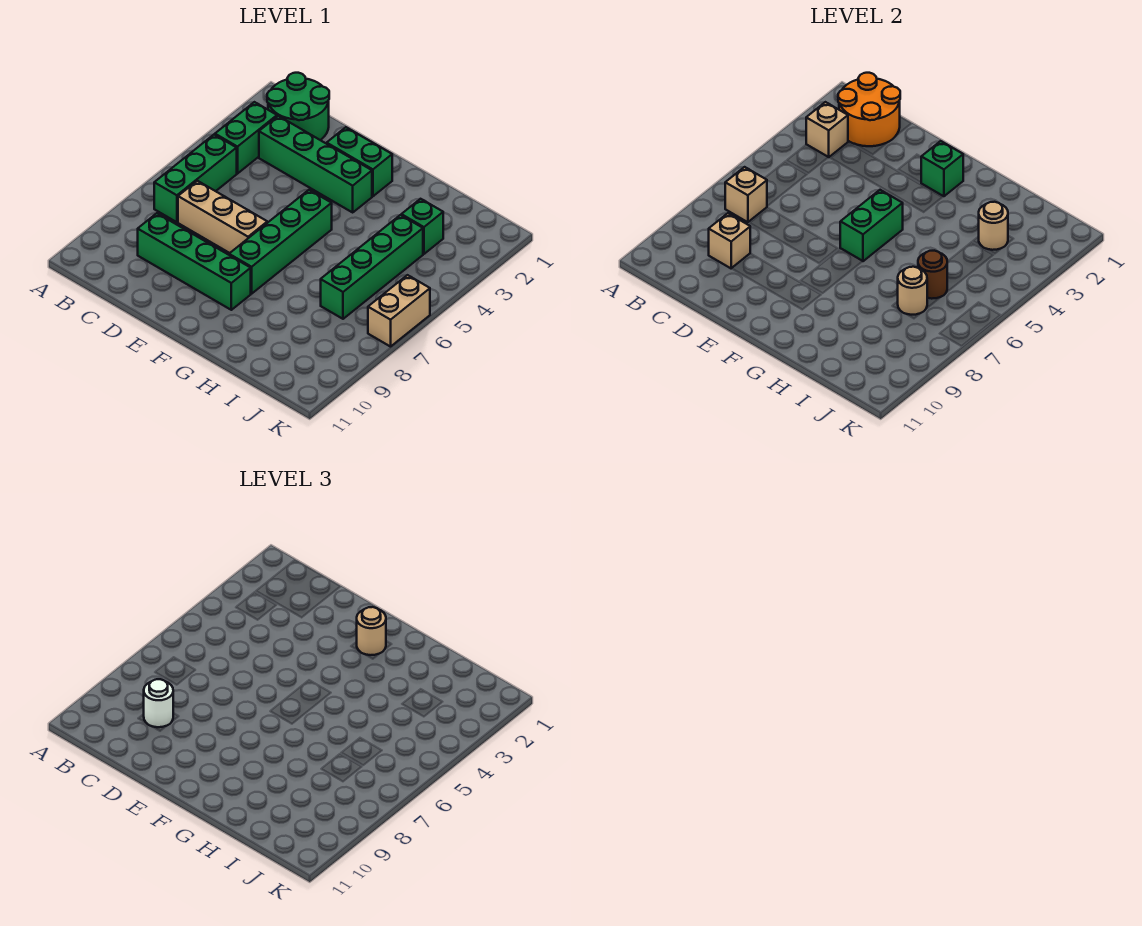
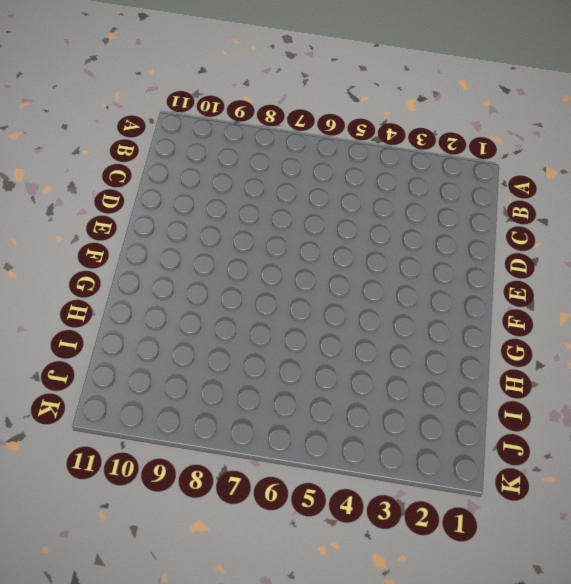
none -> green 2x2 round brick [267,73,329,140]
none -> green 1x2 brick [215,102,277,174]
none -> green 1x3 brick [154,135,237,222]

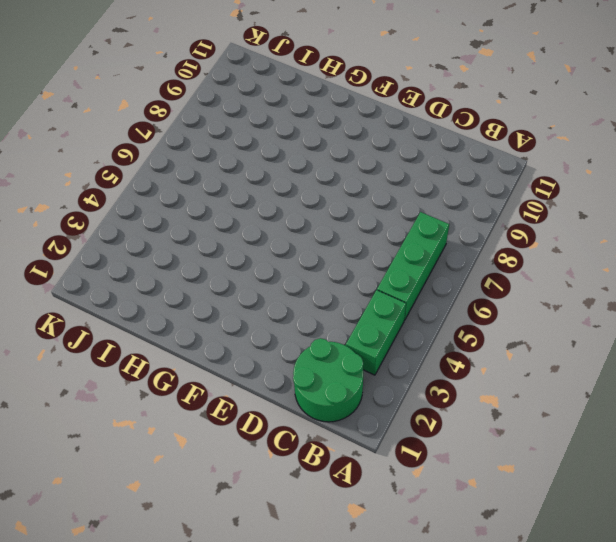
none -> green 1x4 brick [259,116,372,212]
none -> tan 1x3 brick [178,181,267,253]
none -> green 1x4 brick [138,213,251,310]

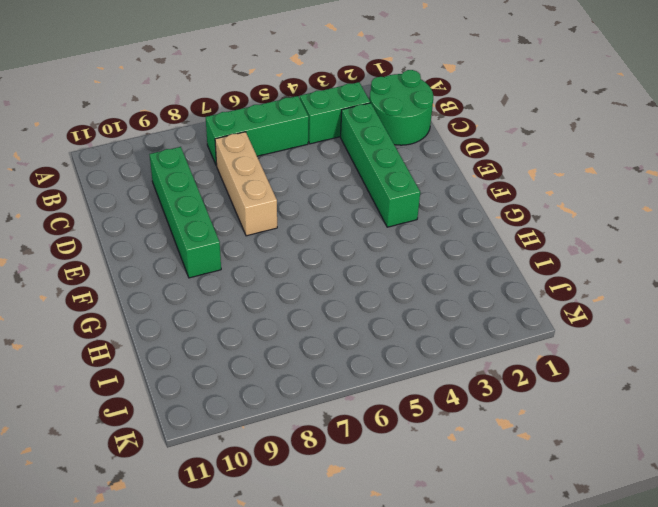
none -> green 1x2 brick [327,127,392,196]
none -> green 1x4 brick [229,190,332,294]
none -> green 1x1 brick [401,199,443,254]

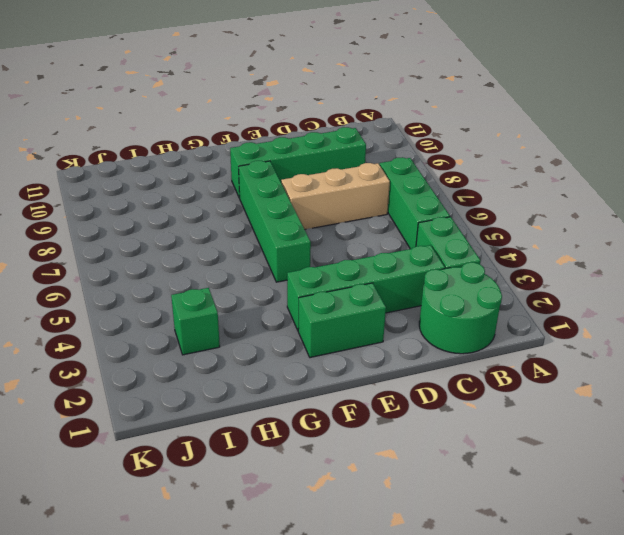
none -> green 1x4 brick [321,215,423,319]
none -> tan 1x2 brick [368,275,430,347]
none -> orange 2x2 round brick [838,73,900,146]

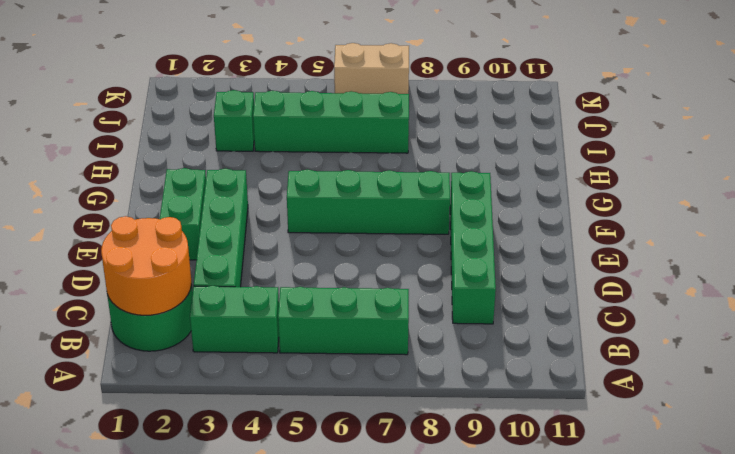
none -> tan 1x3 brick [178,181,267,253]
none -> tan 1x1 brick [806,102,848,157]
none -> tan 1x1 brick [725,167,767,222]

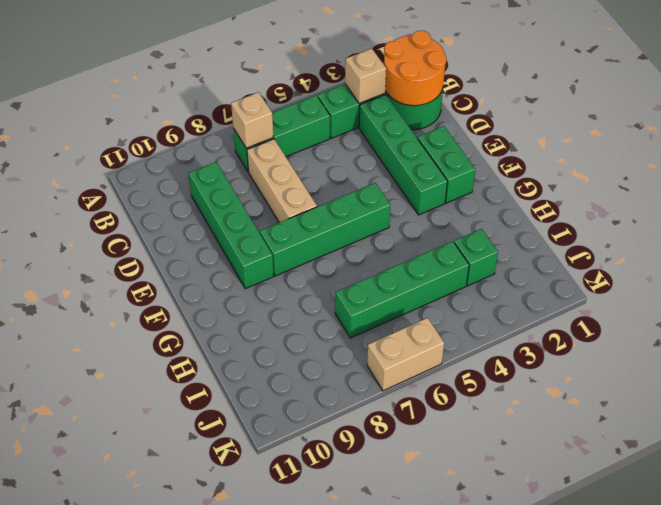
none -> tan 1x1 brick [709,213,750,268]
none -> green 1x1 brick [921,141,963,196]
none -> green 1x2 brick [840,190,903,261]

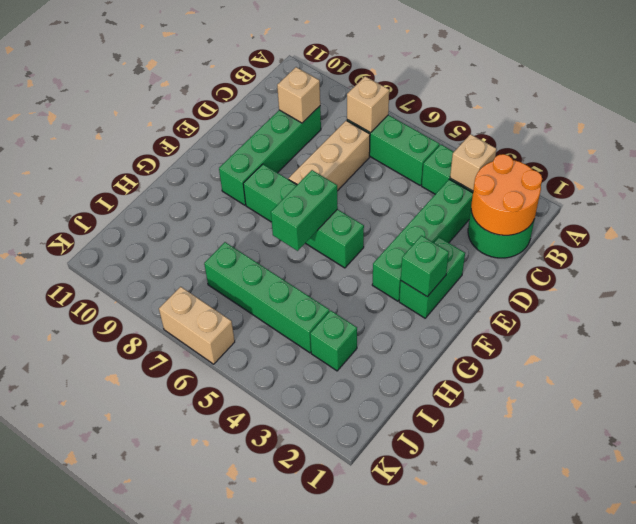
green 1x2 brick [271,170,338,251] -> green 1x2 brick turned to [840,190,903,261]
none -> tan 1x1 round brick [979,202,1008,250]
none -> brown 1x1 round brick [918,251,947,299]
none -> tan 1x1 round brick [898,267,927,315]

